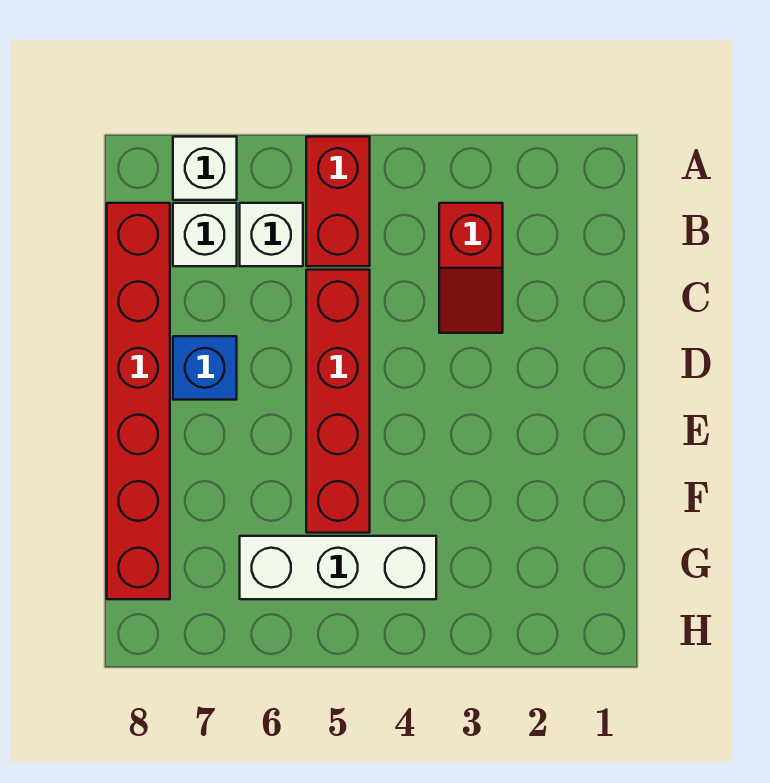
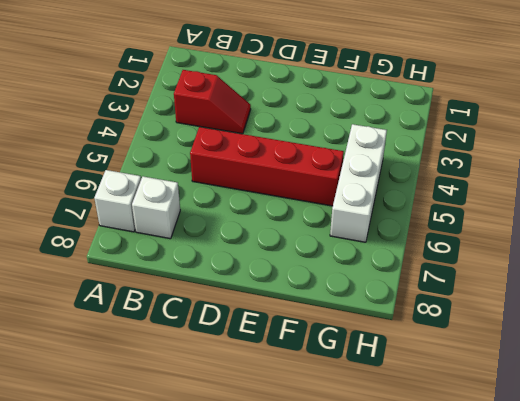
none -> red 1x2 brick [306,137,370,266]
none -> white 1x1 brick [240,203,303,266]

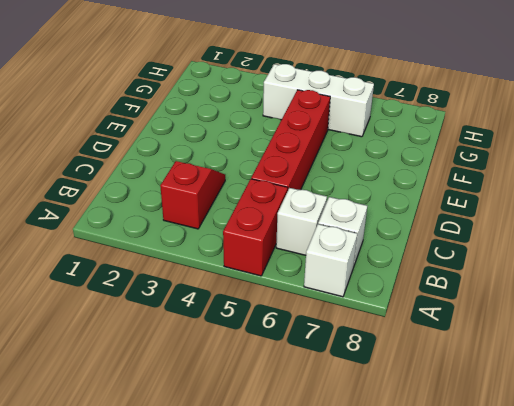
none -> red 1x6 brick [107,203,170,599]
none -> blue 1x1 brick [173,336,237,400]

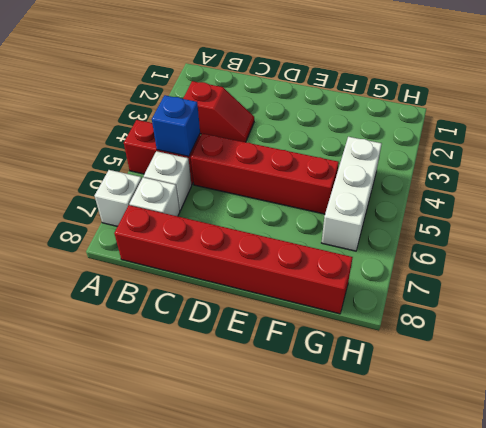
blue 1x1 brick [152,95,200,157] -> blue 1x1 brick moved to [173,336,237,400]

